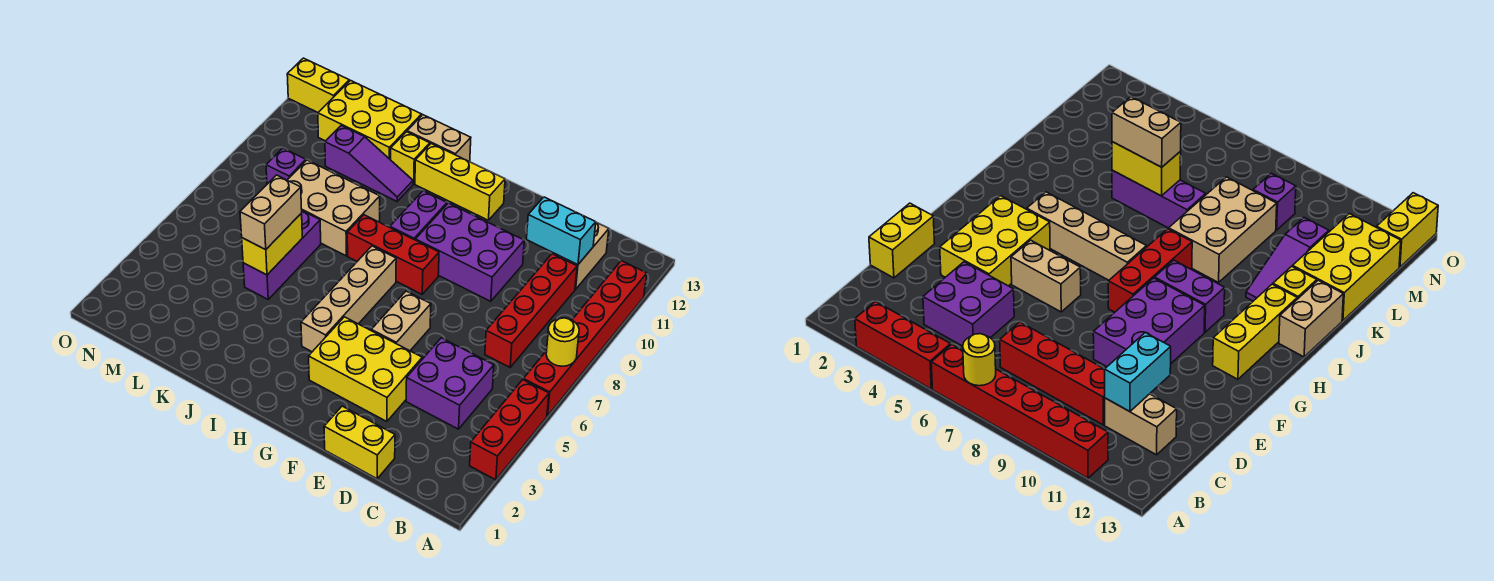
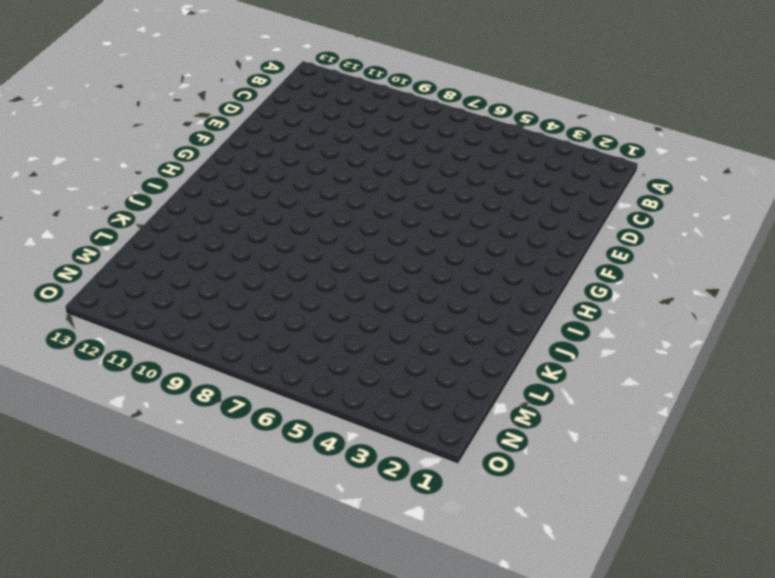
none -> red 1x3 brick [470,380,549,480]
none -> red 1x6 brick [523,261,647,416]
none -> purple 2x2 brick [406,338,494,429]

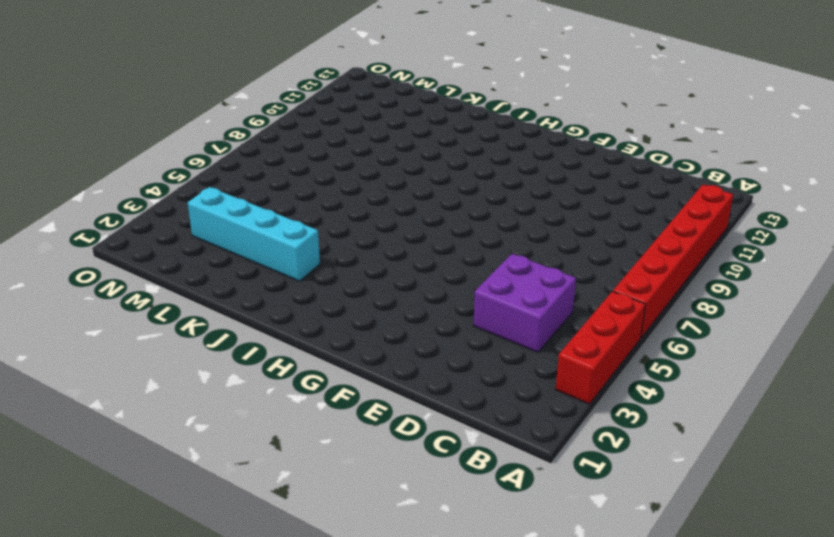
cyan 1x4 brick [188,187,320,281] -> none
none -> red 1x4 brick [485,254,577,367]
none -> tan 1x2 brick [553,222,609,289]
none -> yellow 1x2 brick [324,406,395,479]

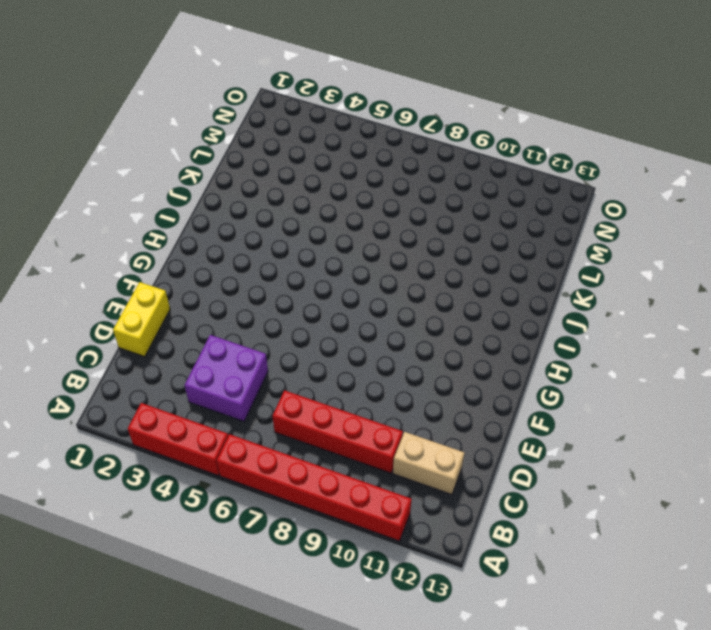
none -> yellow 2x3 brick [309,317,422,422]
none -> purple 2x3 brick [415,203,524,301]
none -> tan 1x2 brick [371,291,431,351]

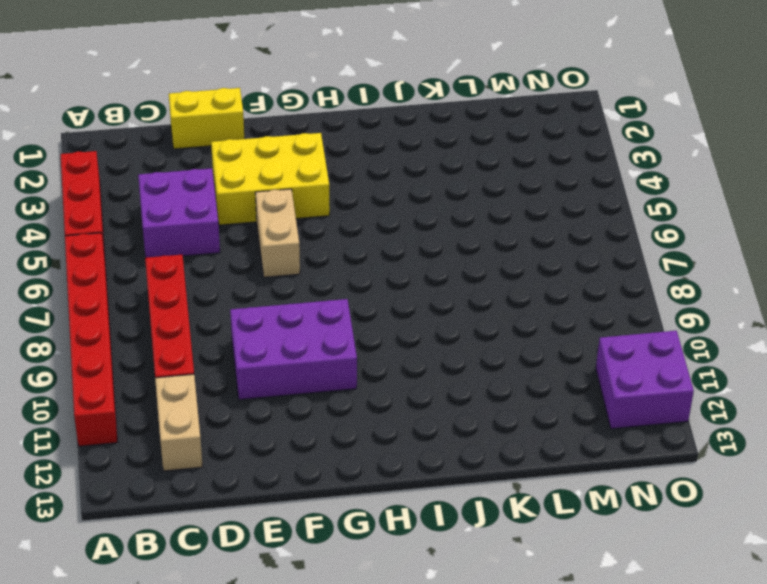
purple 2x2 brick [596,331,694,429] -> none
none -> red 1x3 brick [347,215,439,294]
none -> yellow 1x3 brick [415,144,505,220]
none -> tan 1x4 brick [301,246,396,352]

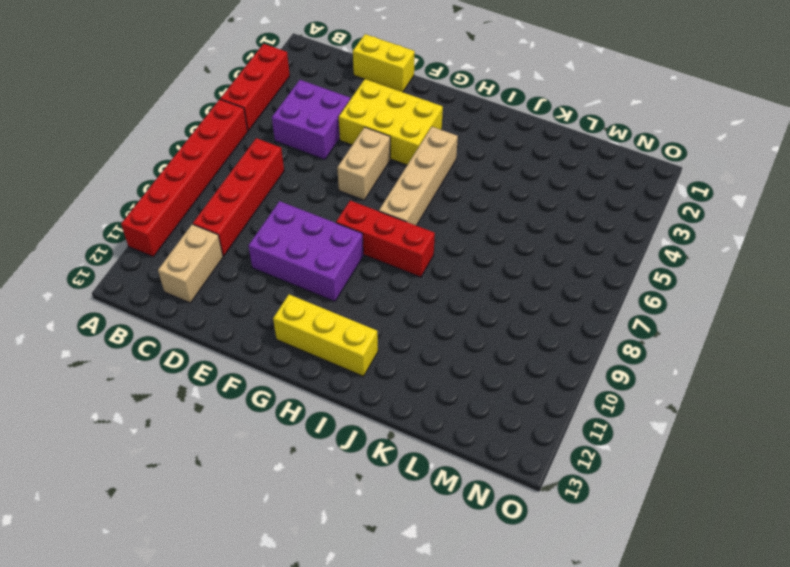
none -> purple 1x2 brick [390,191,447,240]
none -> tan 1x2 brick [407,115,471,162]
none -> tan 2x3 brick [288,160,380,256]

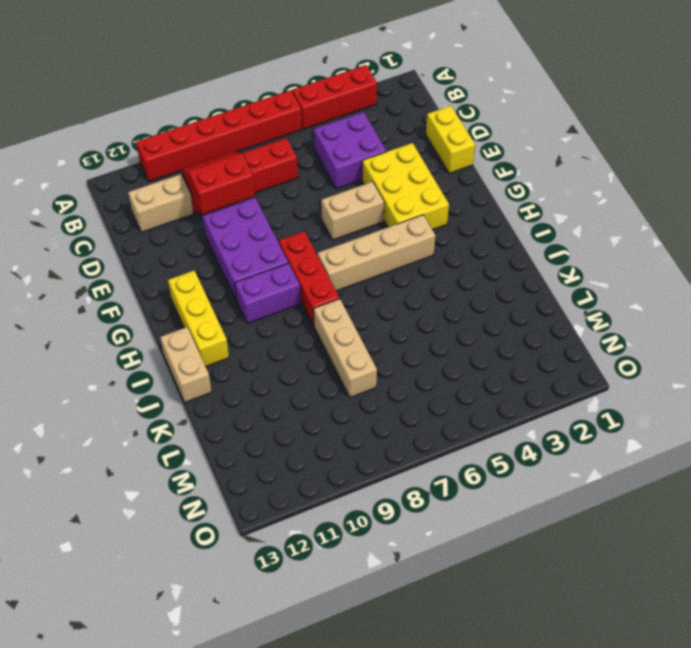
red 2x2 slope [182,152,255,215] -> none
tan 1x3 brick [314,299,377,397] -> tan 2x3 brick [288,160,380,256]
none -> purple 1x3 slope [325,126,413,201]
none -> yellow 1x1 brick [391,132,430,184]
none -> purple 1x3 brick [243,211,321,299]

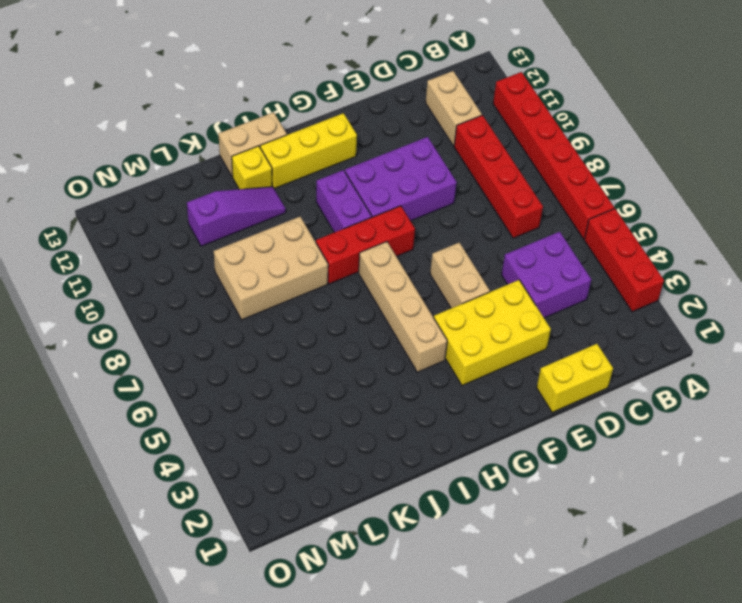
none -> purple 1x3 brick [243,211,321,299]
none -> yellow 2x3 brick [318,81,422,160]
none -> purple 1x1 brick [266,148,306,184]

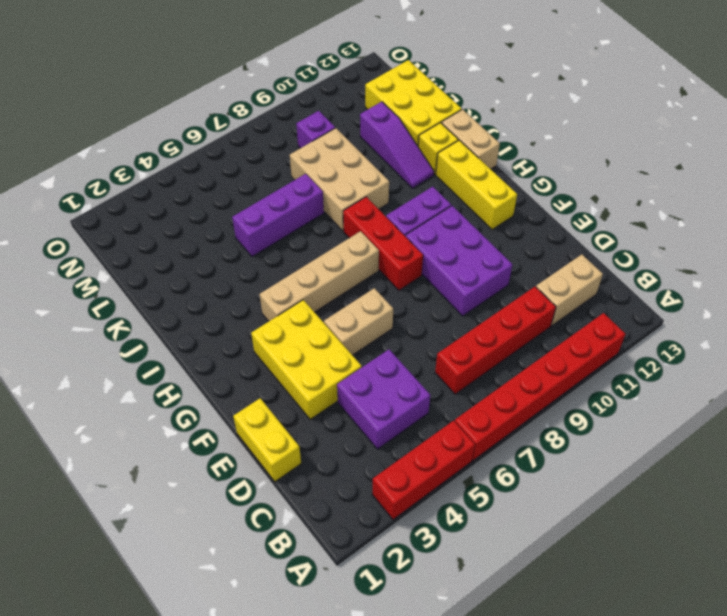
none -> yellow 1x2 brick [287,58,349,112]
none -> yellow 1x1 round brick [546,318,579,366]
none -> cyan 1x2 brick [527,197,596,265]

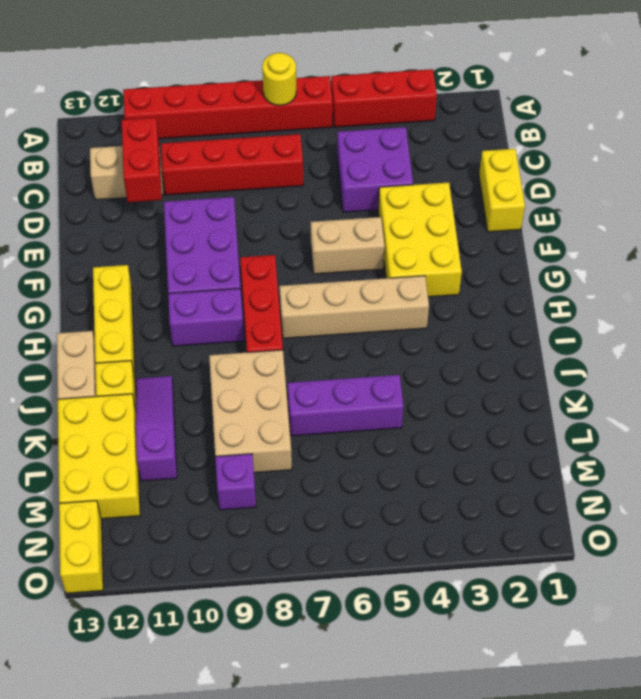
red 1x2 brick [122,118,162,202] -> cyan 1x2 brick [527,197,596,265]
none -> yellow 1x2 brick [242,213,302,275]
none -> tan 1x2 brick [240,175,302,250]

